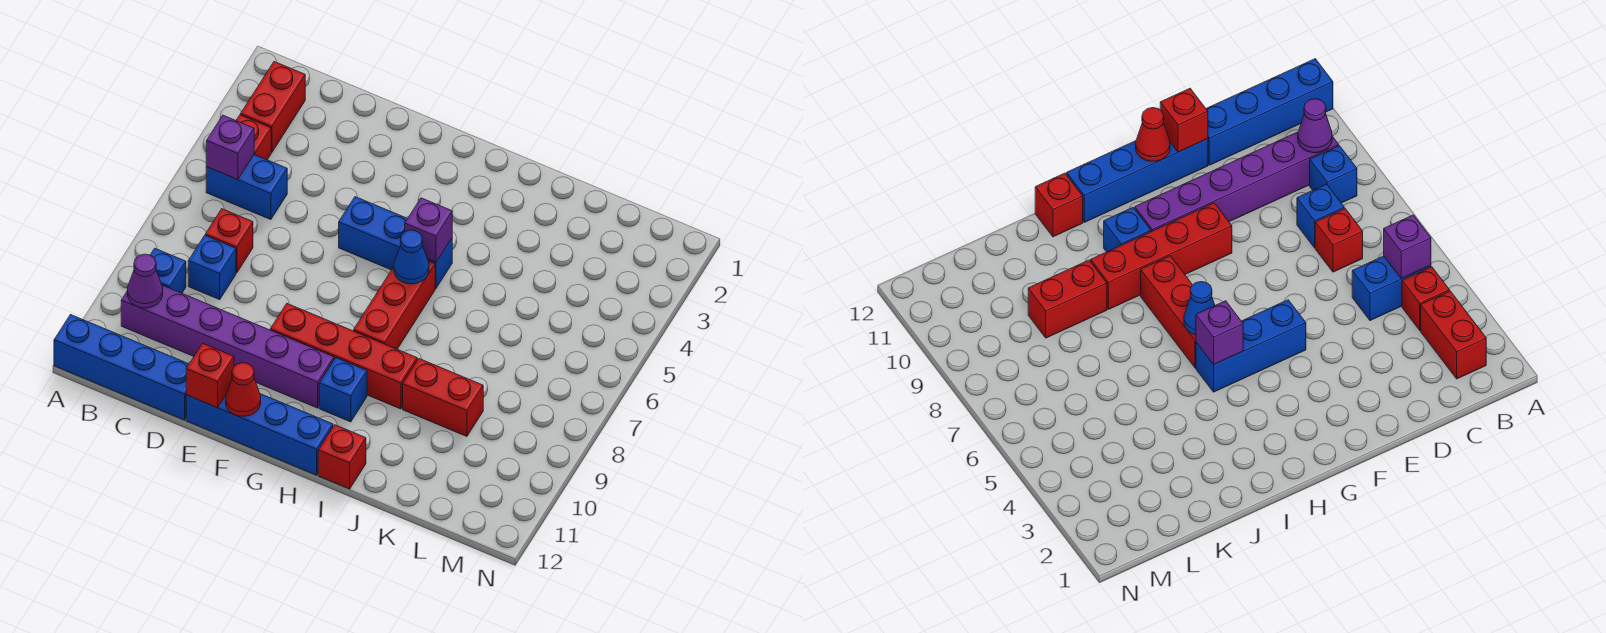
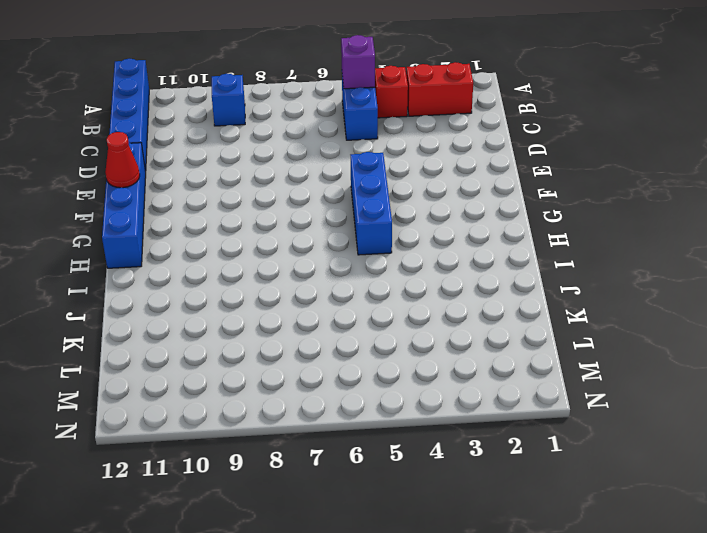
none -> purple 1x6 brick [121,285,334,408]
none -> red 1x1 brick [205,209,253,273]
none -> blue 1x1 brick [188,236,236,300]

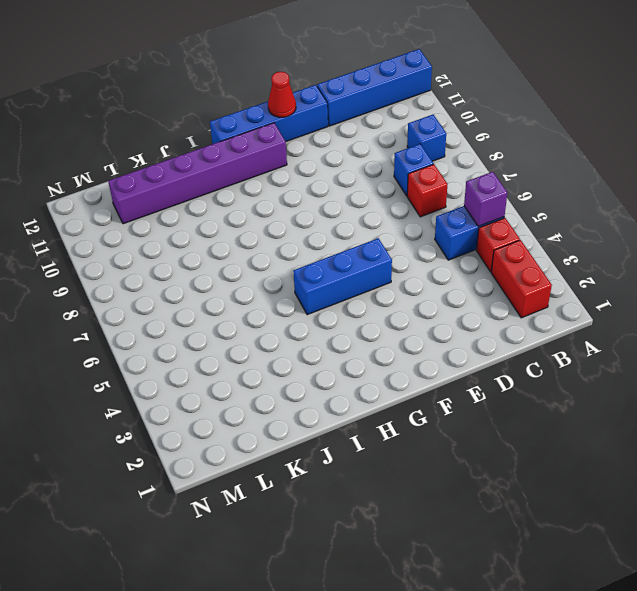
purple 1x6 brick [108,123,287,224] -> purple 1x6 brick moved to [121,285,334,408]
none -> red 1x4 brick [270,304,417,409]
none -> red 1x3 brick [354,261,435,349]
none -> blue 1x1 brick [319,358,367,422]

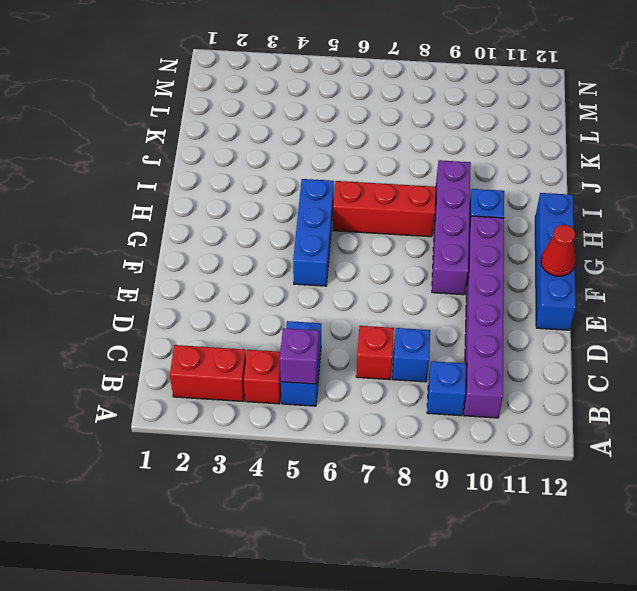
purple 1x4 brick [432,160,471,295] -> red 1x4 brick [270,304,417,409]
none -> blue 1x4 brick [54,315,189,420]
none -> red 1x1 brick [318,425,366,489]
none -> red 1x2 brick [403,359,483,436]

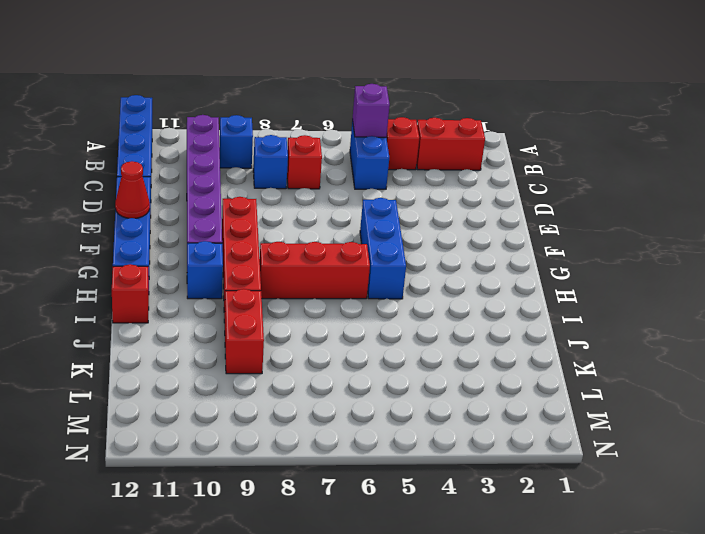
none -> purple 1x1 cone [128,254,163,308]
none -> red 1x1 brick [186,343,234,408]
none -> purple 1x1 brick [405,198,452,262]

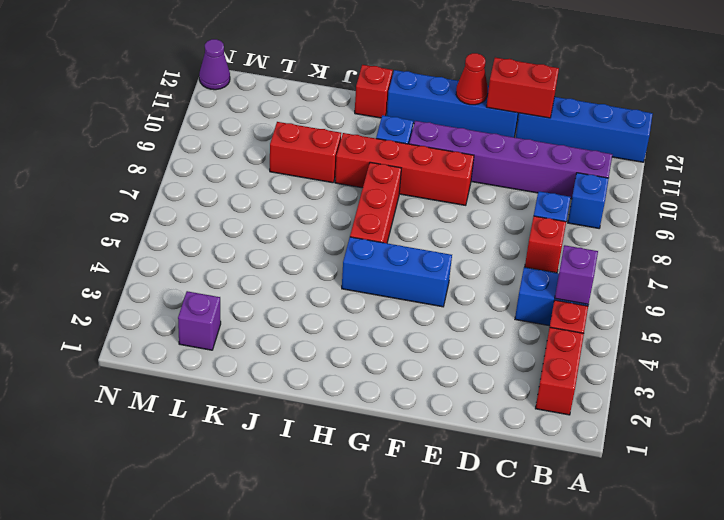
red 1x2 brick [486,58,559,118] -> red 1x1 brick [186,343,234,408]
purple 1x1 brick [178,291,221,350] -> purple 1x1 brick moved to [405,198,452,262]
purple 1x1 cone [199,39,230,90] -> purple 1x1 cone moved to [128,254,163,308]
none -> blue 1x1 cone [394,230,429,284]

